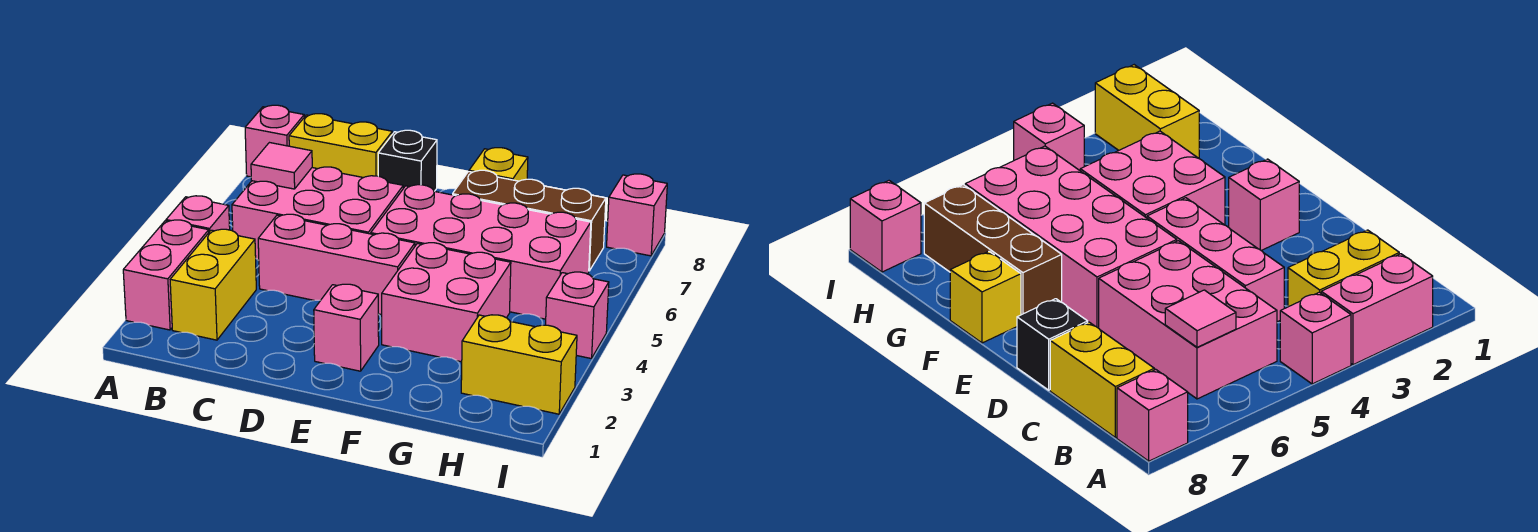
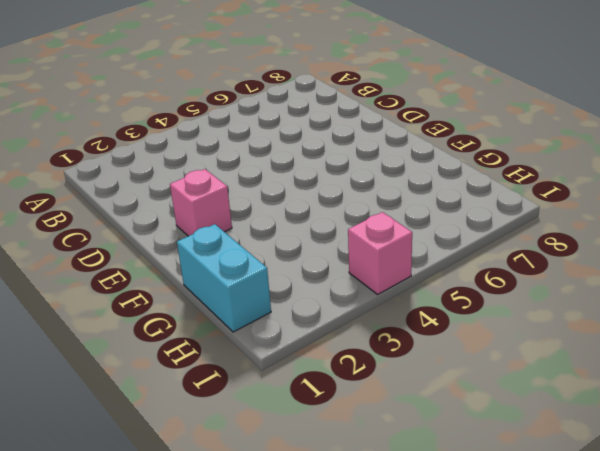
cyan 1x2 brick [177,224,271,332] -> none
none -> pink 1x2 brick [123,220,209,330]
none -> pink 1x1 brick [166,196,230,232]
none -> pink 1x1 brick [245,105,304,177]

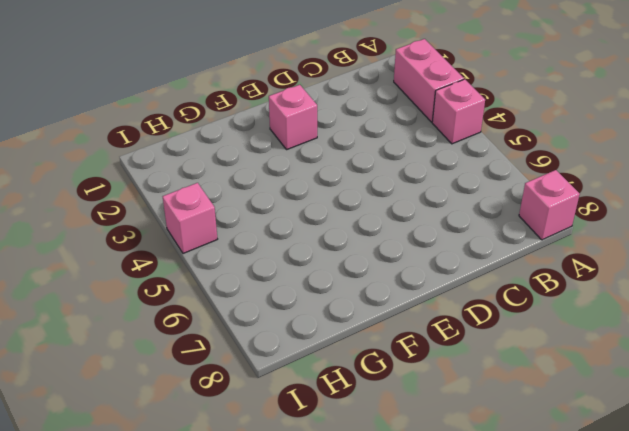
none -> yellow 1x2 brick [170,229,256,340]
none -> pink 2x3 brick [232,167,403,260]
none -> yellow 1x2 brick [289,114,392,178]

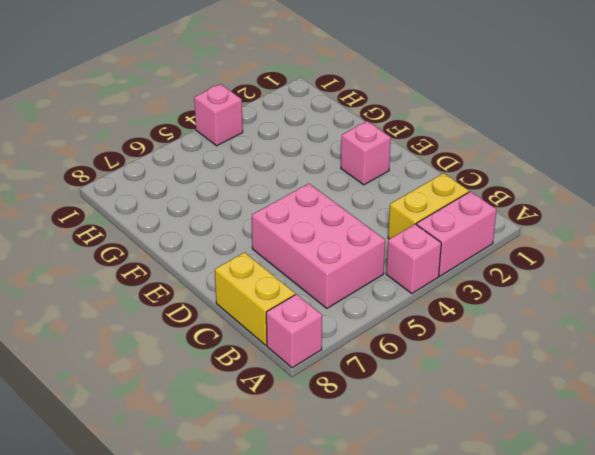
none -> pink 1x3 brick [258,214,415,315]
none -> black 1x1 brick [378,130,437,191]
none -> pink 2x4 brick [371,185,591,319]

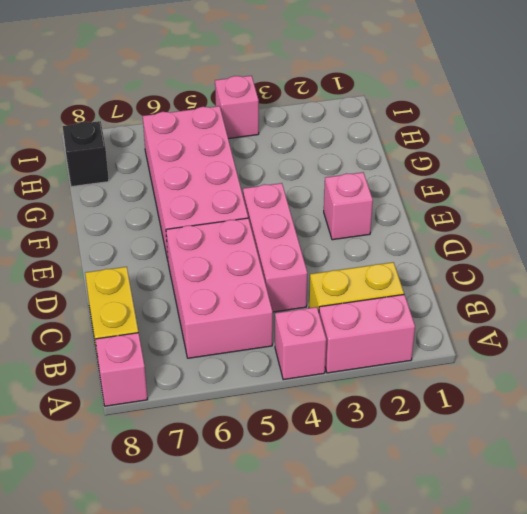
black 1x1 brick [63,121,109,187] -> black 1x1 brick moved to [378,130,437,191]
none -> pink 2x2 brick [382,243,511,362]
none -> brown 1x3 brick [453,170,606,271]
none -> yellow 1x1 brick [469,148,528,181]

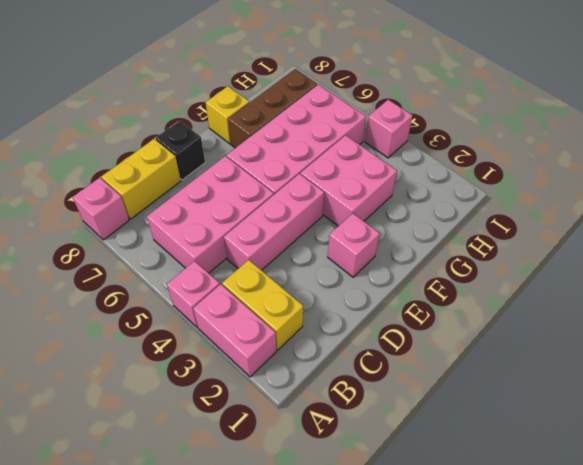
none -> yellow 1x2 brick [461,315,577,414]
none -> pink 1x1 brick [607,174,667,256]
none -> pink 1x1 tile [251,143,312,189]

